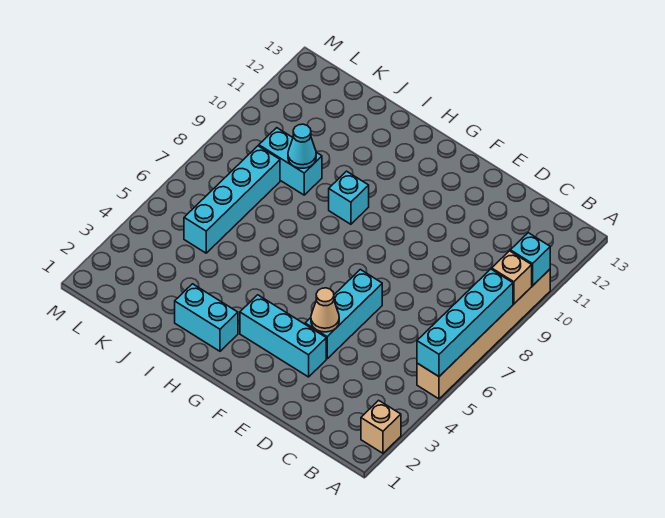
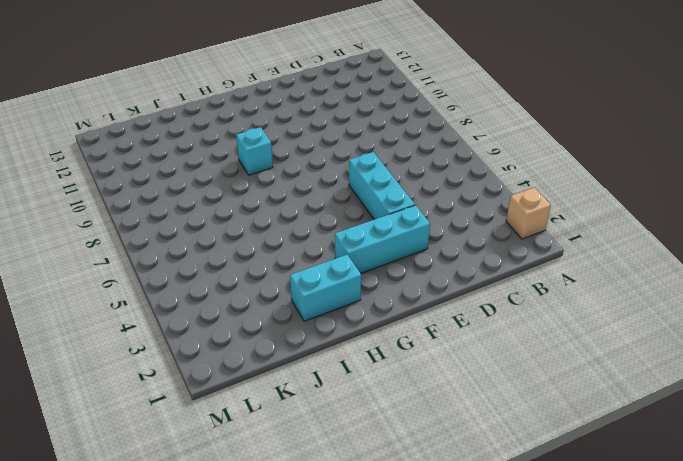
none -> tan 1x6 brick [417,269,550,399]
none -> cyan 1x2 brick [259,128,322,195]
none -> cyan 1x4 brick [184,146,280,253]

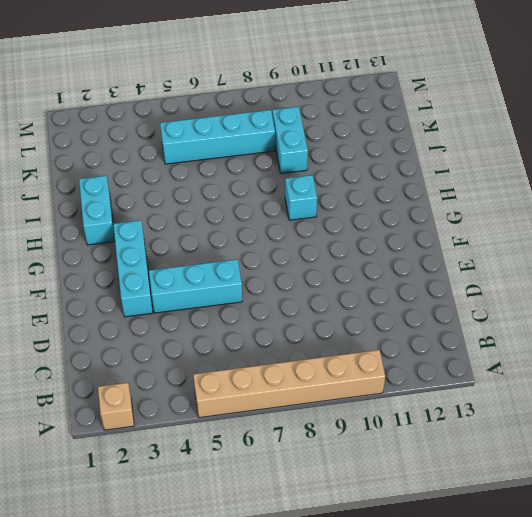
none -> cyan 1x4 brick [417,269,513,376]
none -> tan 1x1 brick [492,251,532,304]
none -> cyan 1x1 brick [510,233,550,286]

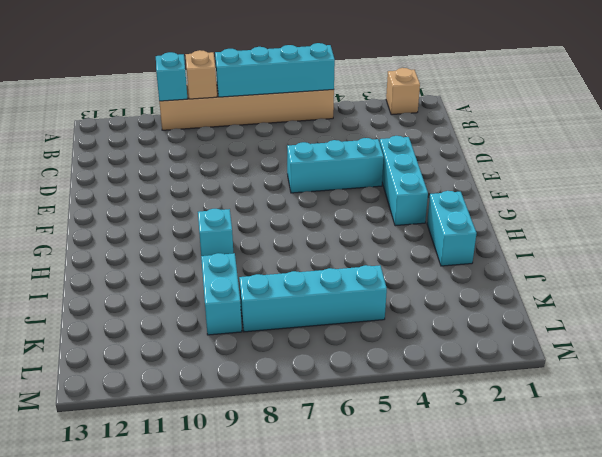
none -> tan 1x1 cone [311,288,339,332]
none -> cyan 1x1 cone [288,124,316,168]

